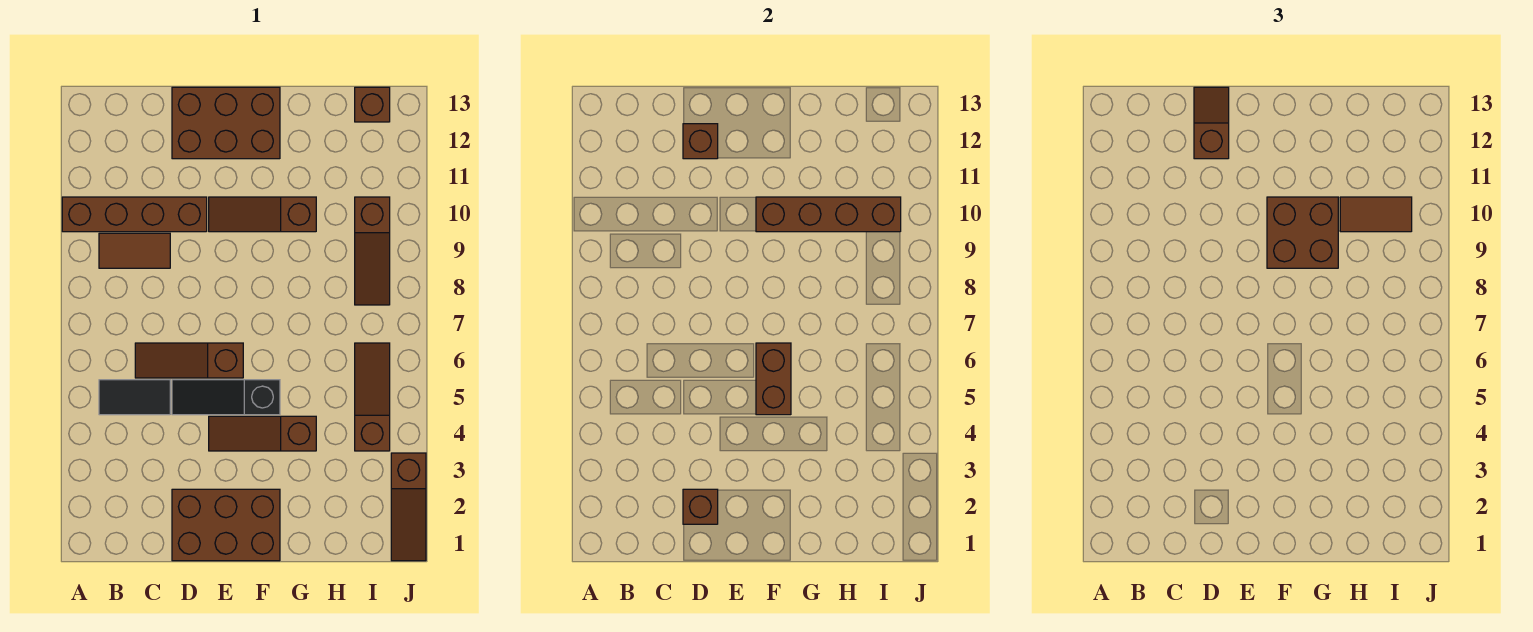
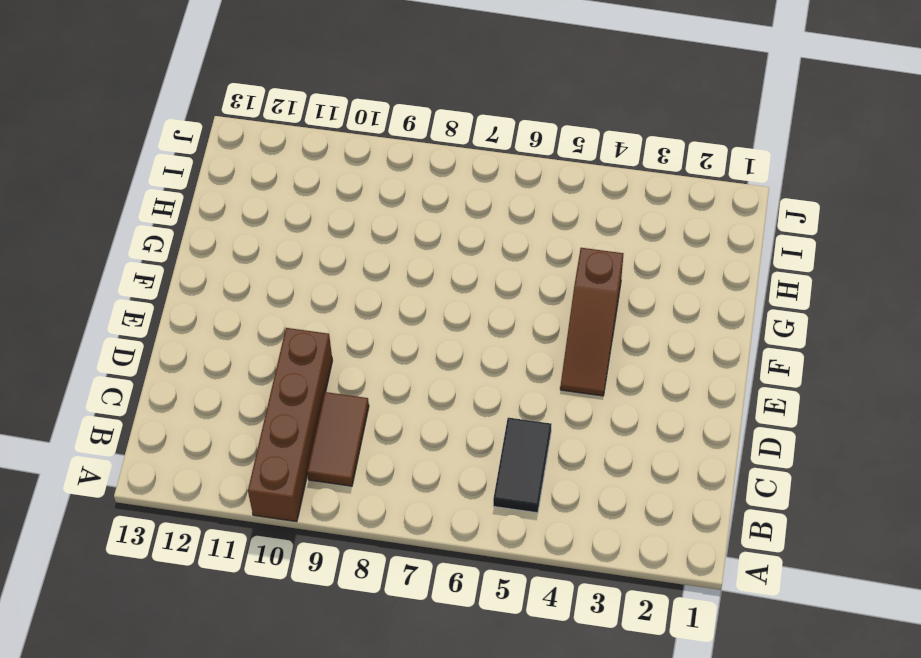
none -> brown 1x3 slope [135,343,243,378]
none -> brown 2x3 brick [172,489,280,561]
none -> black 1x3 slope [172,380,280,415]

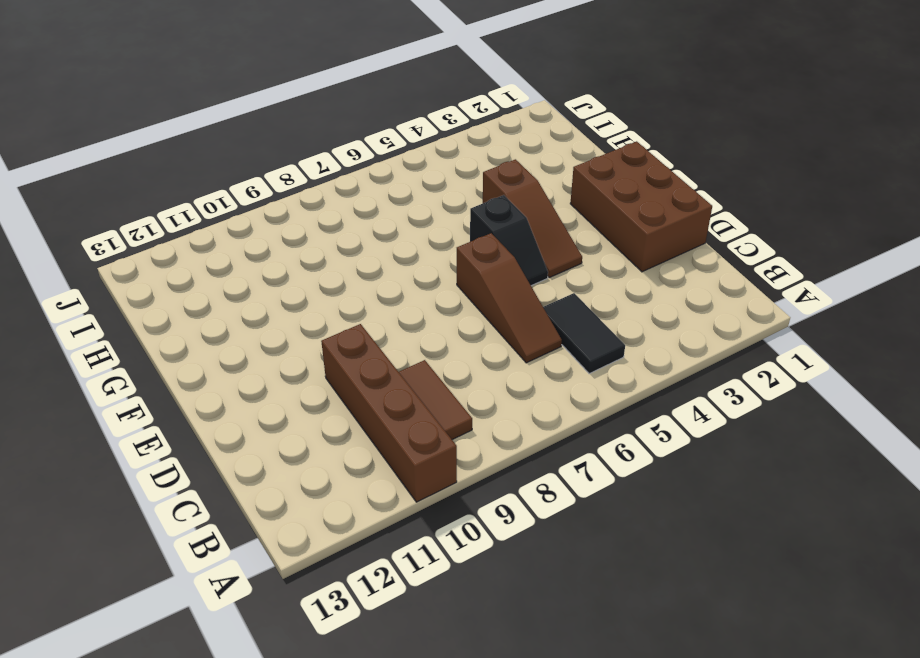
black 1x2 slope [470,195,548,286] -> black 1x3 slope [172,380,280,415]
none -> brown 2x3 brick [172,87,280,159]
none -> brown 1x3 slope [209,197,316,232]
none -> brown 1x3 slope [355,343,390,451]

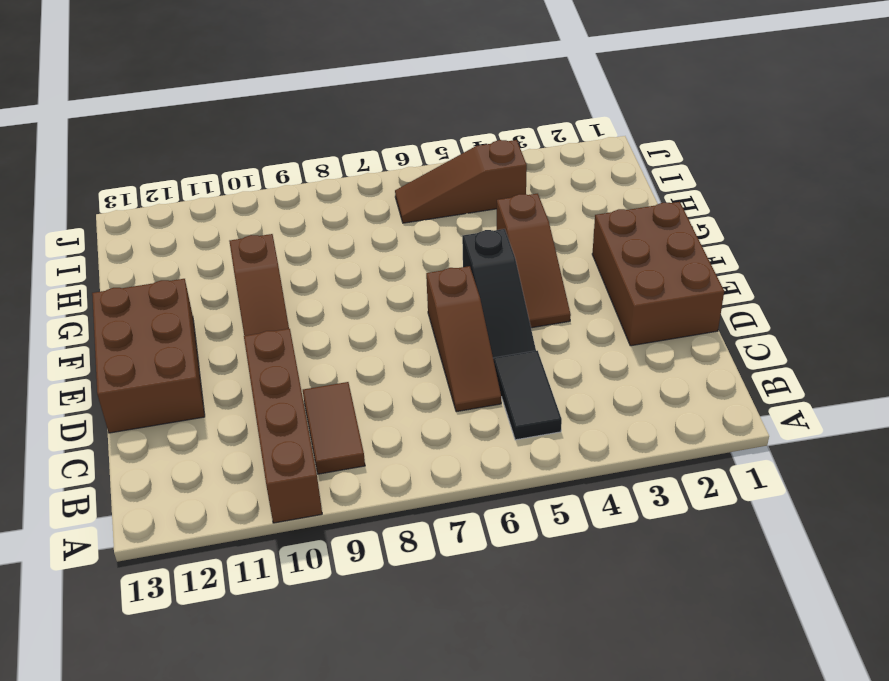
none -> brown 1x3 slope [355,197,390,305]
none -> brown 1x1 brick [355,87,390,122]
none -> brown 1x3 slope [391,453,426,561]

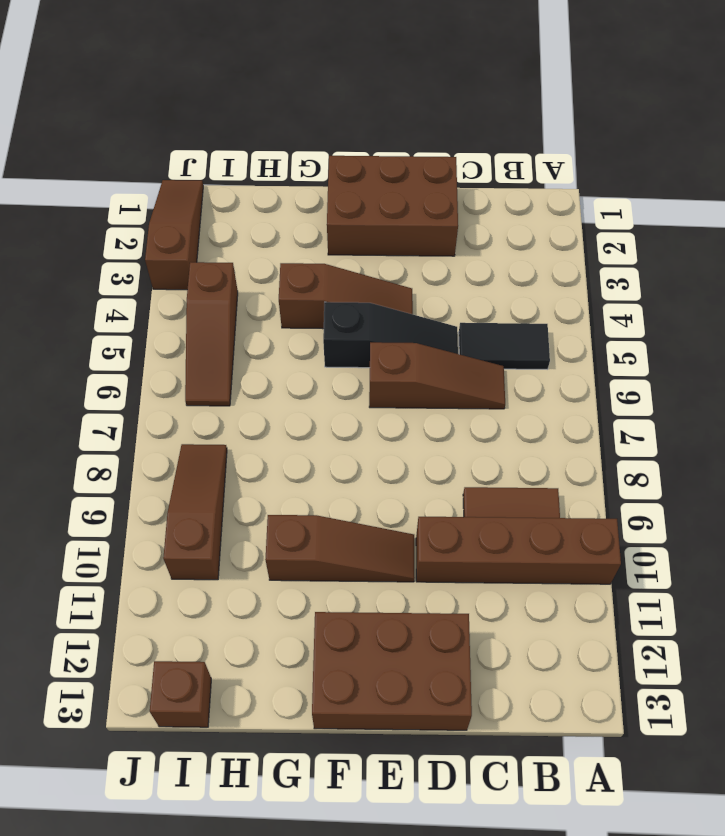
none -> brown 1x1 brick [683,489,718,524]
none -> brown 1x1 brick [683,124,718,159]
none -> brown 1x2 brick [756,343,791,415]

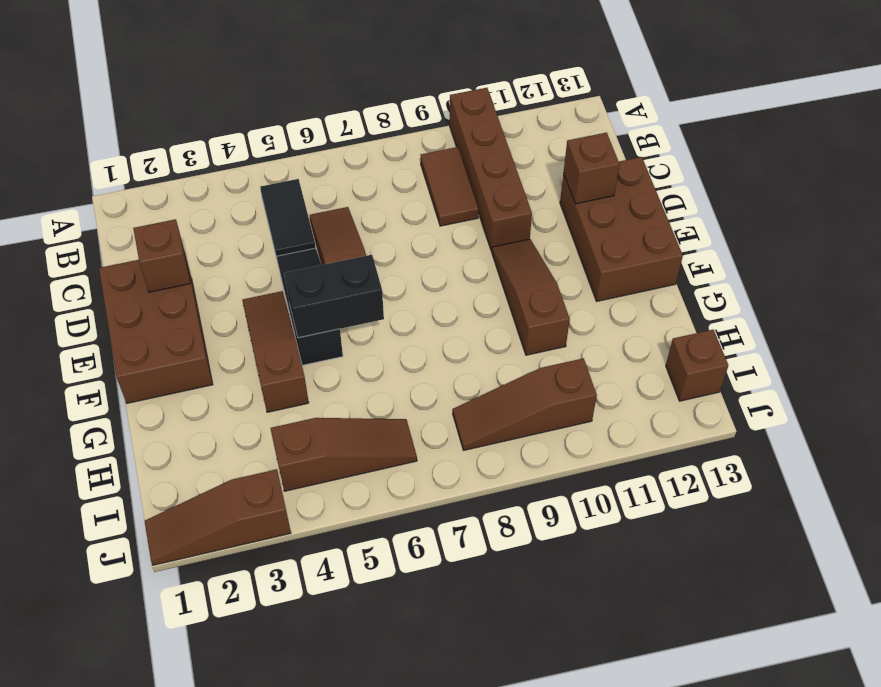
black 1x2 brick [284,255,384,338] -> brown 1x2 brick [756,343,791,415]
none -> brown 1x4 brick [756,197,901,232]
none -> brown 1x2 slope [1194,87,1229,159]
none -> brown 2x2 brick [1267,197,1338,268]

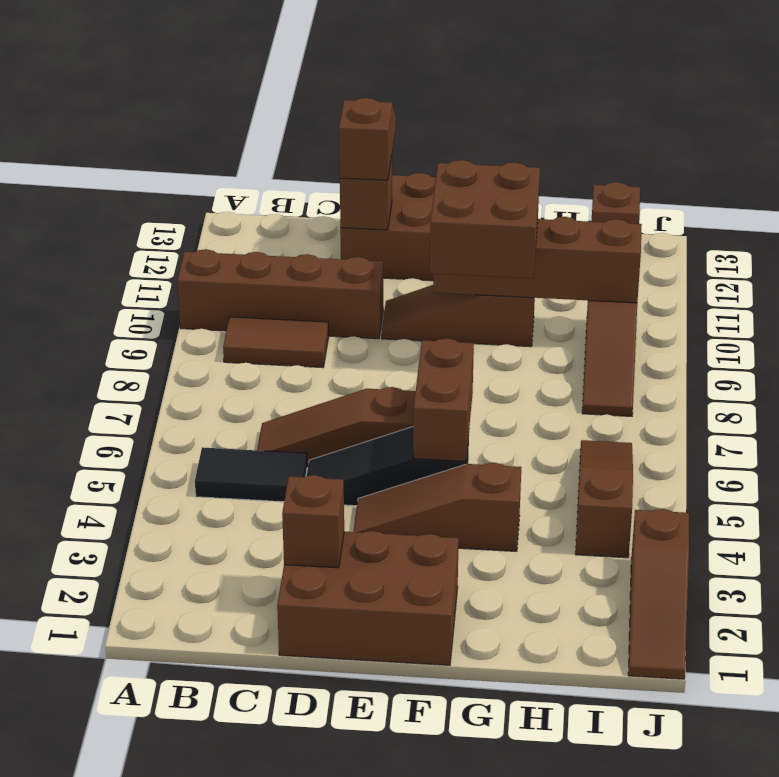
none -> brown 1x2 tile [1340,197,1412,232]

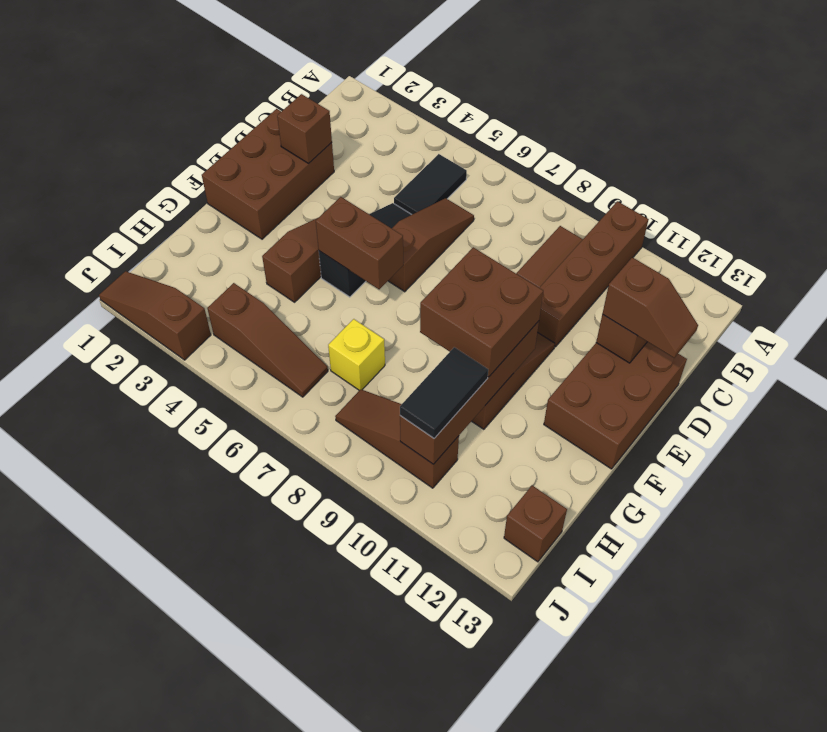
yellow 1x1 brick [328,319,385,390] -> none
black 1x2 tile [400,347,488,438] -> brown 1x2 tile [1340,197,1412,232]

